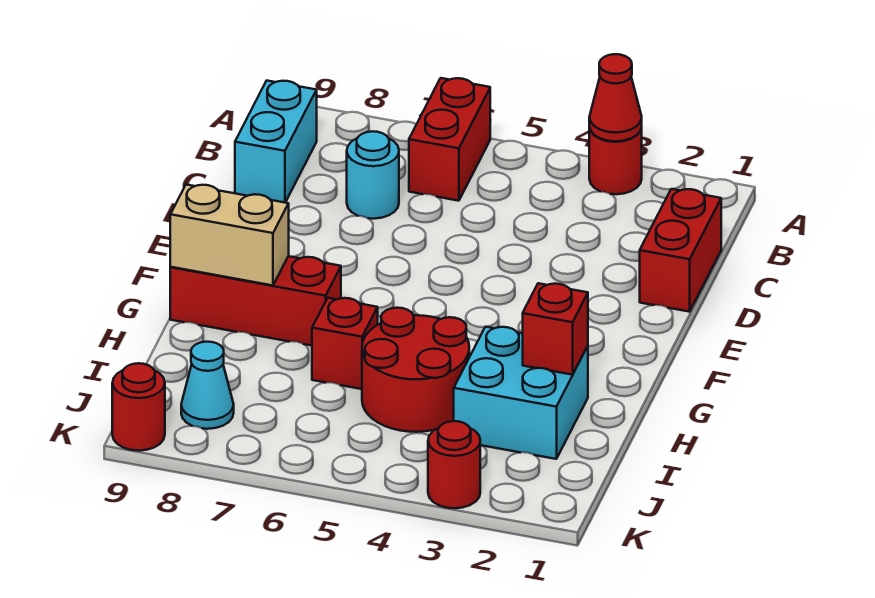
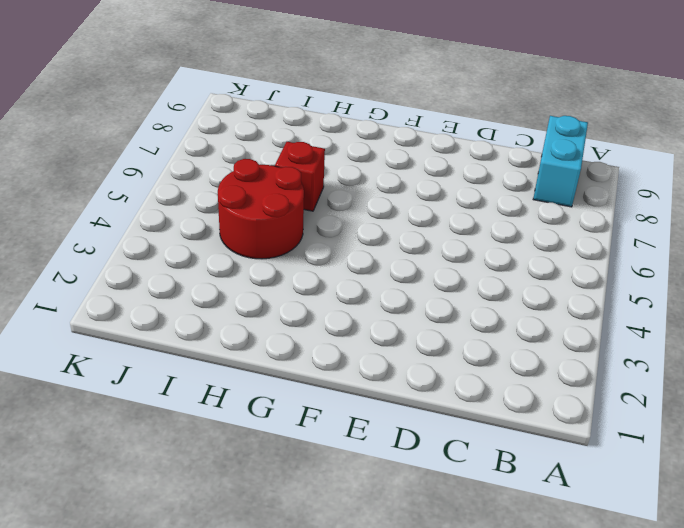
cyan 1x2 brick [533,116,588,207] -> cyan 1x2 brick turned to [235,81,317,203]
none -> red 1x1 round brick [589,127,642,194]
none -> red 1x2 brick [409,78,490,201]
none -> red 1x2 brick [640,189,721,312]

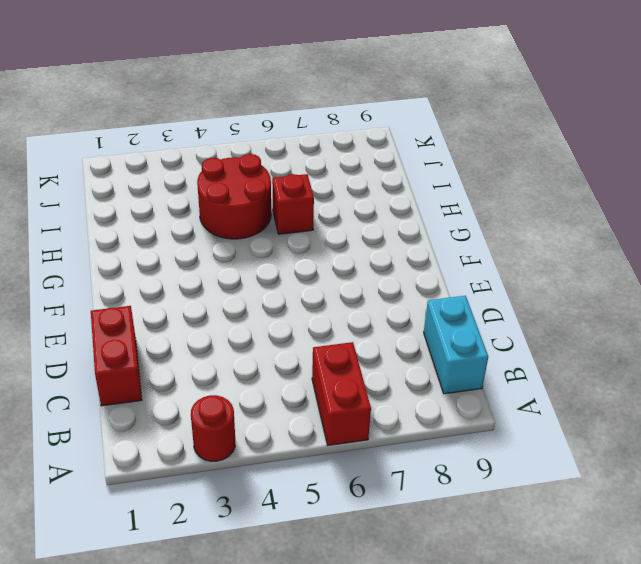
none -> cyan 1x1 round brick [347,131,399,219]
none -> red 1x3 brick [170,256,341,346]
none -> cyan 2x2 brick [454,327,588,459]

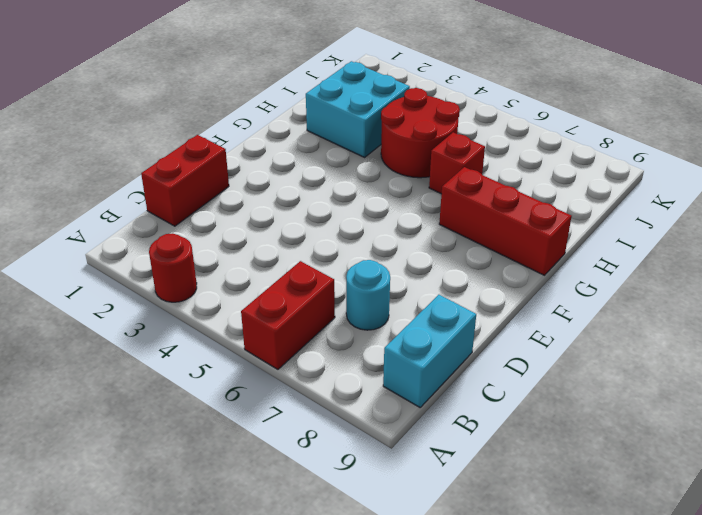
none -> cyan 1x1 cone [181,342,234,429]
none -> red 1x1 round brick [428,421,480,508]
none -> red 1x1 round brick [112,363,165,451]

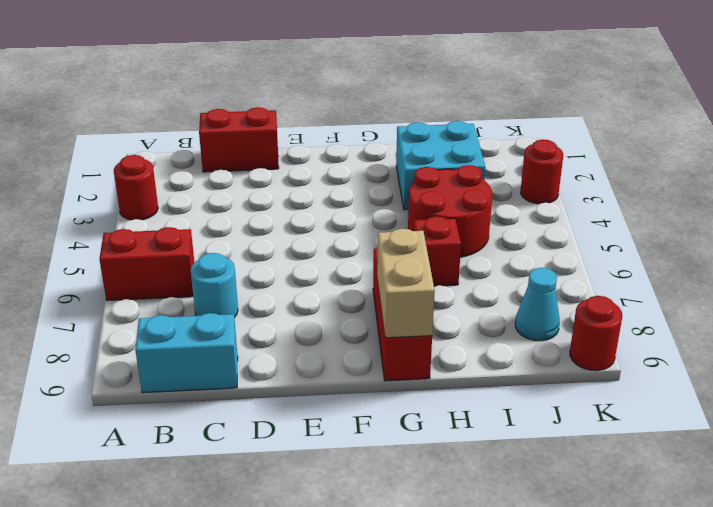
none -> red 1x1 cone [589,54,642,141]
none -> red 1x1 brick [523,283,588,375]

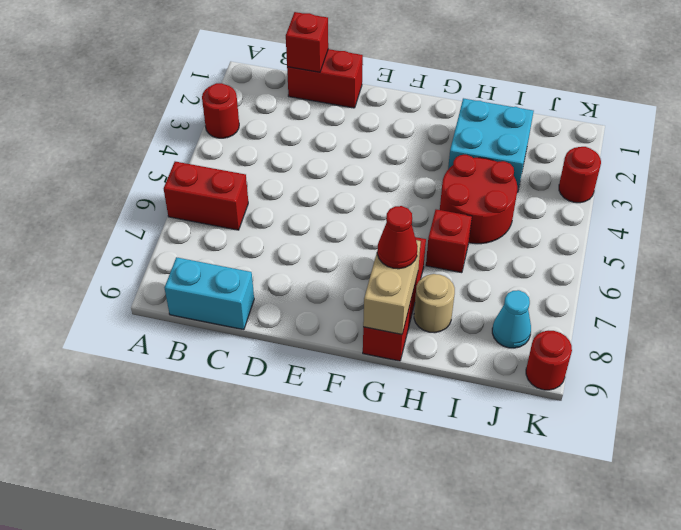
red 1x1 brick [286,12,328,72] -> red 1x1 brick moved to [523,283,588,375]
red 1x1 cone [377,206,418,269] -> red 1x1 cone moved to [589,54,642,141]
tan 1x1 round brick [414,274,455,333] -> none
none -> cyan 1x1 round brick [347,131,399,219]

